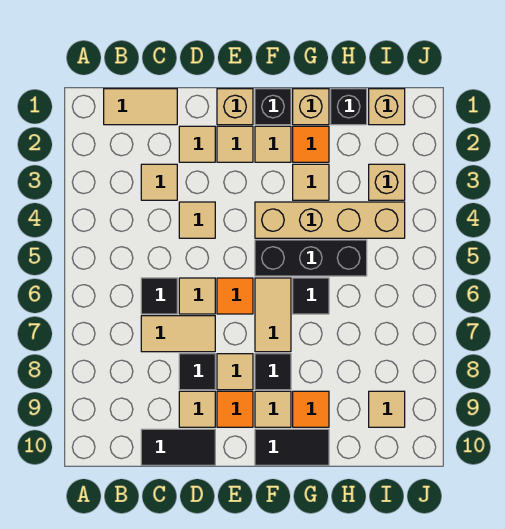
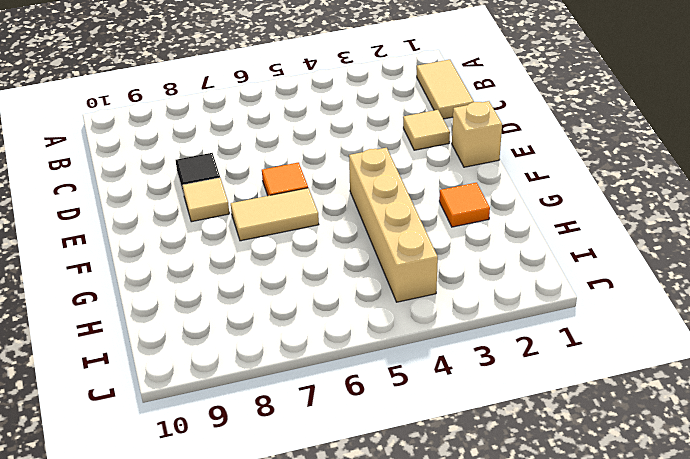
none -> tan 1x1 tile [141,164,177,200]
none -> black 1x1 tile [141,278,177,314]
none -> tan 1x2 tile [141,316,215,352]
none -> black 1x2 tile [141,429,215,465]

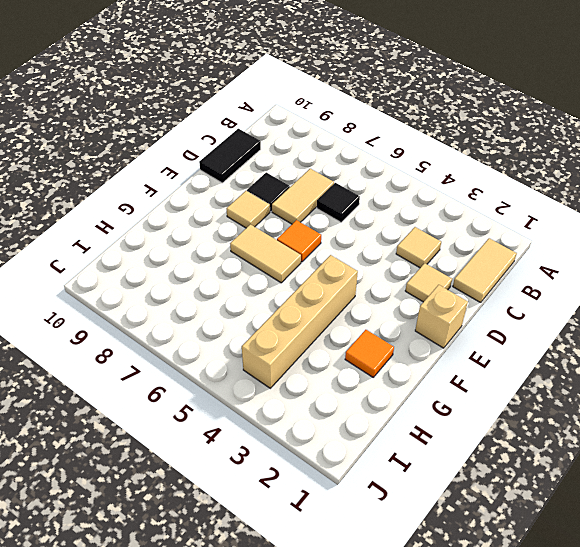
none -> tan 1x1 tile [179,202,215,238]
none -> tan 1x1 tile [179,278,215,314]
none -> tan 1x1 tile [179,391,215,427]
none -> tan 1x1 tile [217,126,253,162]

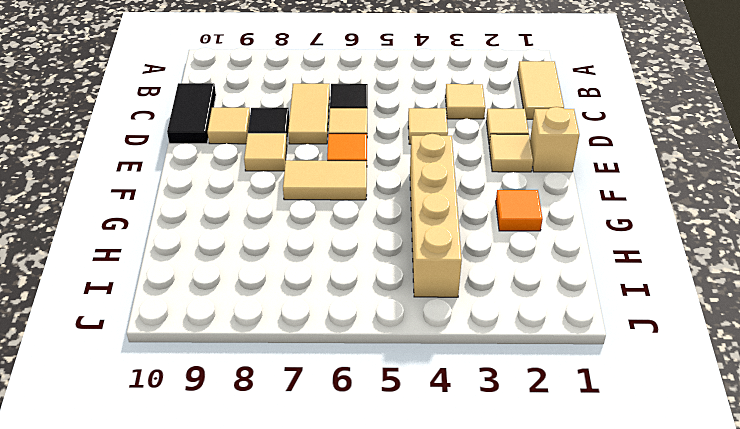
none -> orange 1x1 tile [217,391,253,427]
none -> black 1x1 brick [255,89,291,125]
none -> tan 1x1 tile [255,126,291,162]
none -> black 1x3 brick [255,240,367,276]

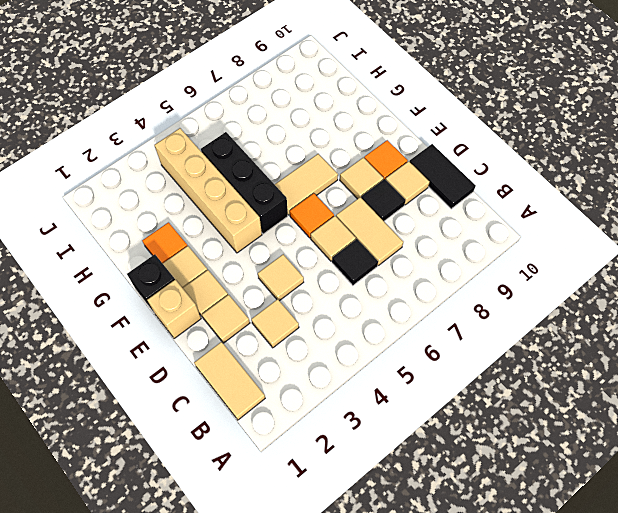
none -> black 1x1 tile [255,354,291,390]
none -> tan 1x1 tile [255,391,291,427]
none -> black 1x2 tile [255,429,329,465]
none -> tan 1x1 brick [293,89,329,125]

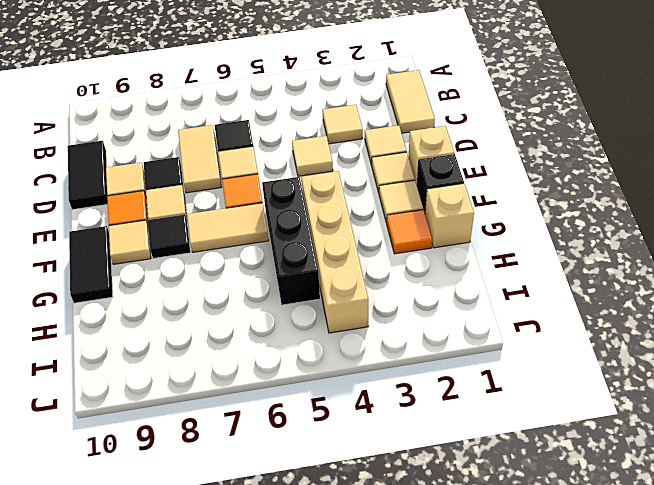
none -> tan 1x1 tile [293,164,329,200]
none -> black 1x1 tile [293,278,329,314]
none -> orange 1x1 tile [293,391,329,427]
none -> black 1x1 brick [331,89,367,125]

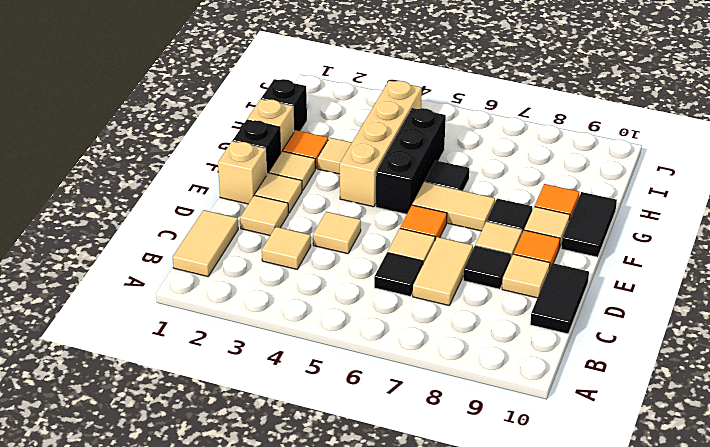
none -> tan 1x1 brick [369,89,405,125]
none -> tan 1x1 brick [369,164,405,200]
none -> tan 1x1 tile [369,391,405,427]

